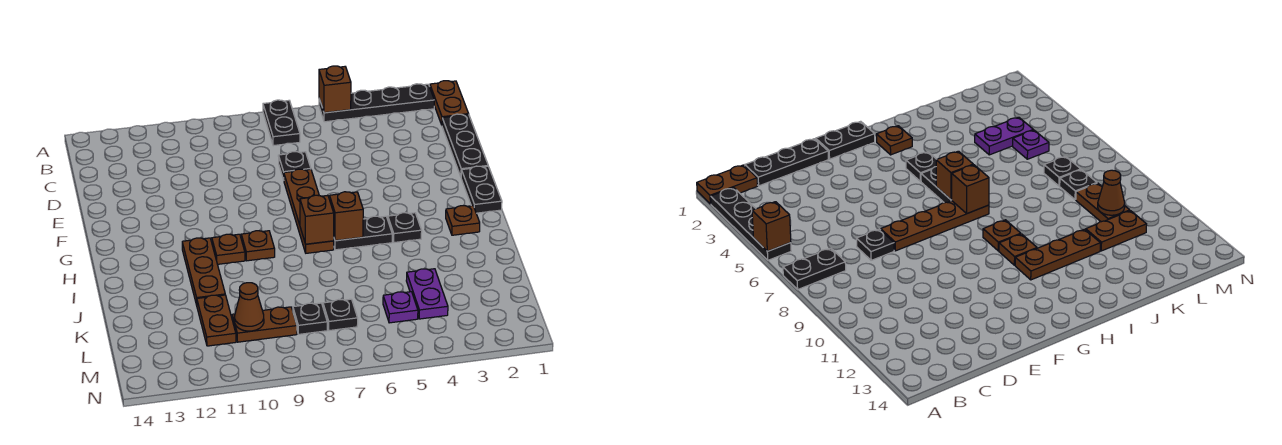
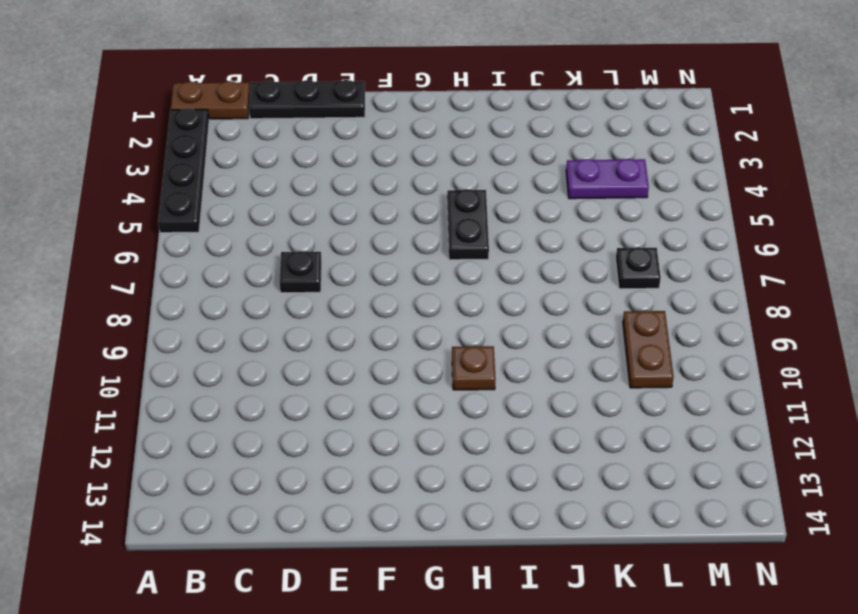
none -> black 1x2 plate [263,100,300,146]
none -> brown 1x4 plate [284,169,334,253]
none -> black 1x2 plate [461,166,502,213]

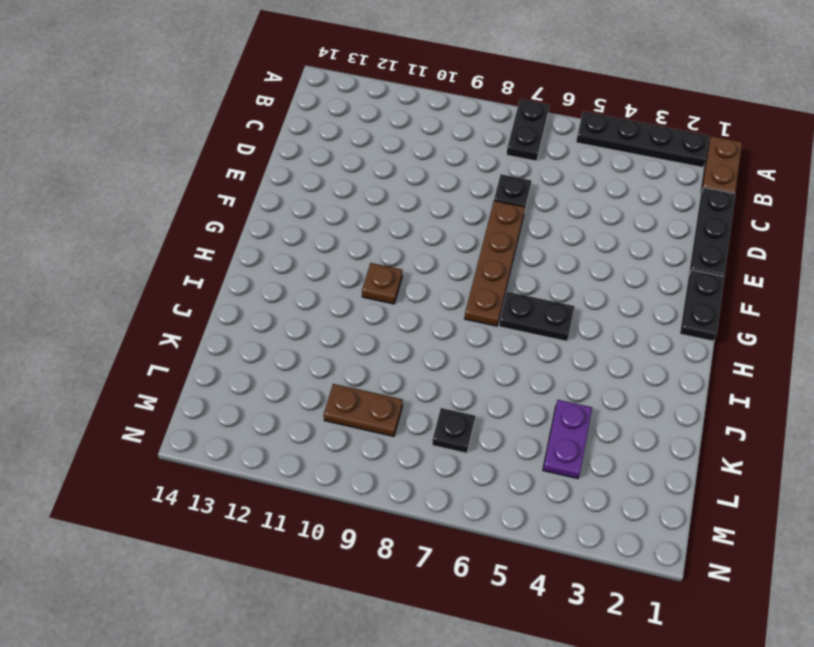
none -> brown 1x1 plate [446,206,480,235]
none -> black 1x1 plate [388,213,422,243]
none -> brown 1x1 plate [241,231,275,261]

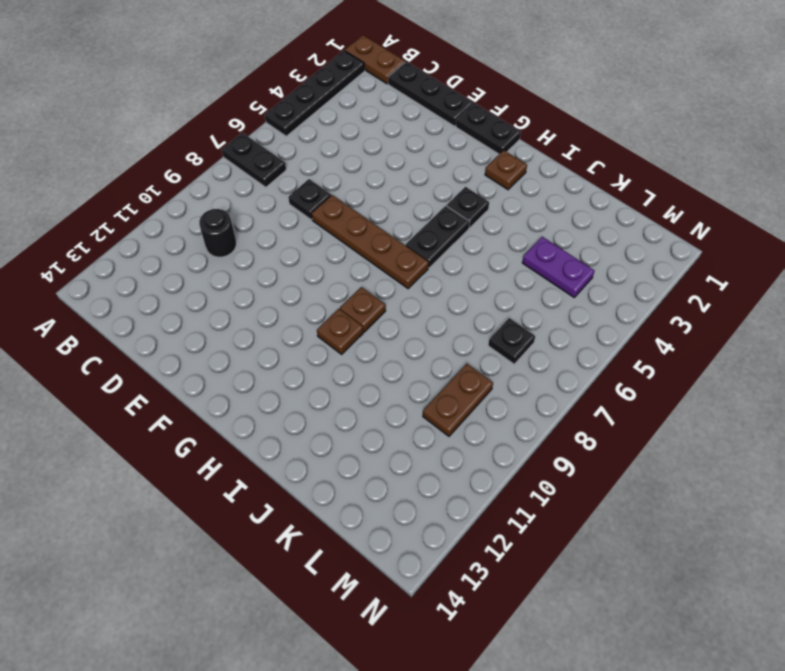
black 1x1 round brick [199,209,236,257] -> none
none -> brown 1x3 plate [182,238,225,305]
none -> brown 1x2 plate [197,295,236,346]
none -> purple 1x1 plate [383,292,418,323]

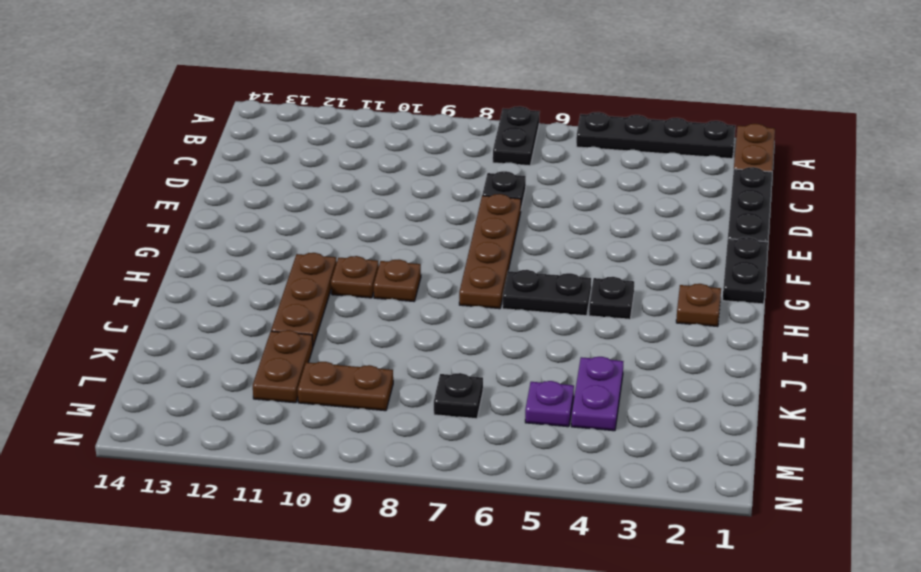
none -> black 1x1 plate [293,303,327,334]
none -> brown 1x1 brick [319,66,351,113]
none -> brown 1x1 brick [330,192,363,241]

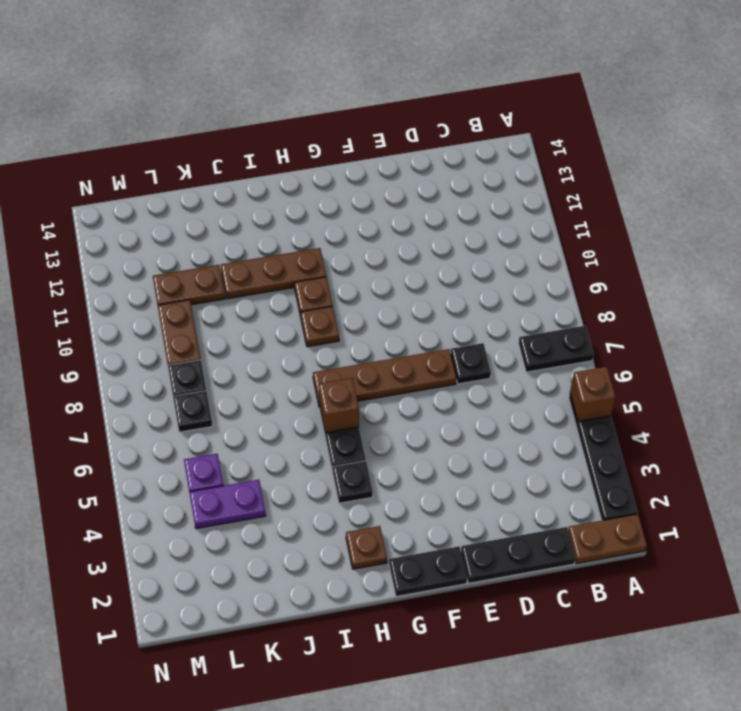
none -> brown 1x1 brick [300,195,334,244]
none -> brown 1x1 cone [235,283,264,331]

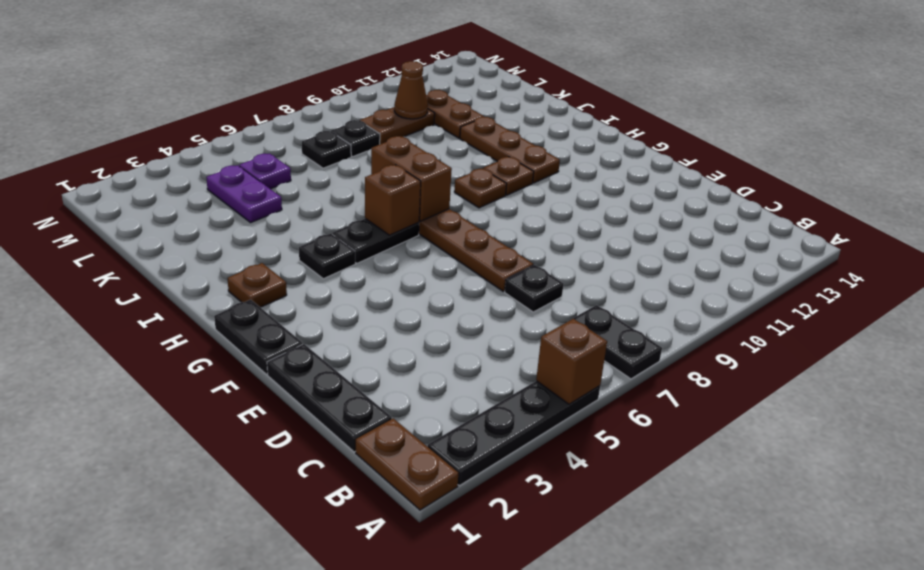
brown 1x2 brick [371,136,452,221] -> brown 1x1 brick [300,195,334,244]

